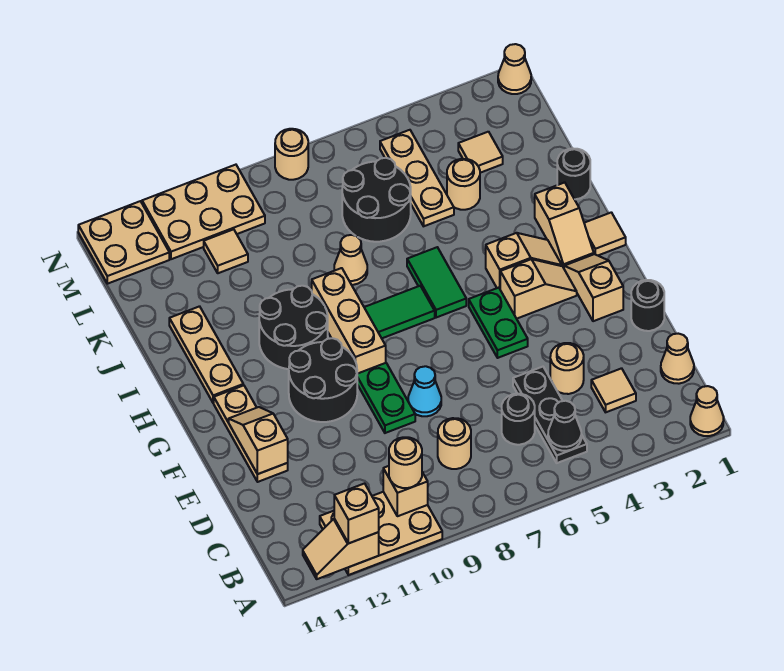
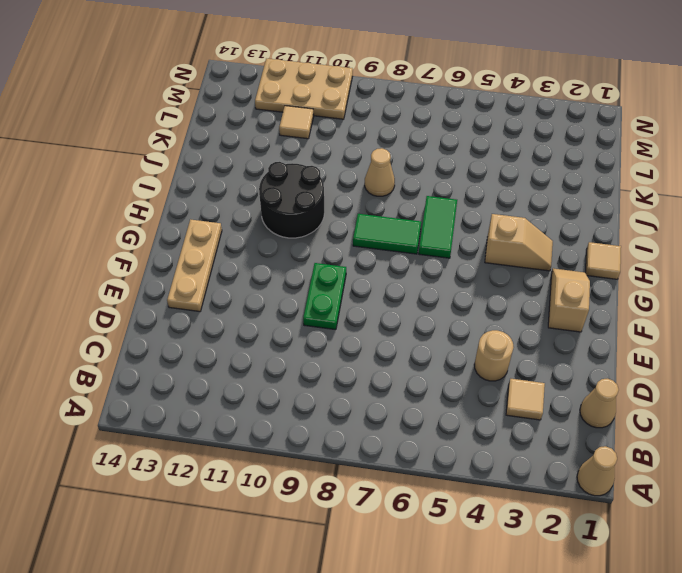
none -> tan 2x3 plate [320,492,442,575]
none -> black 1x3 plate [513,367,587,463]
none -> black 1x1 round brick [502,394,535,445]
none -> tan 1x1 round brick [438,418,471,469]

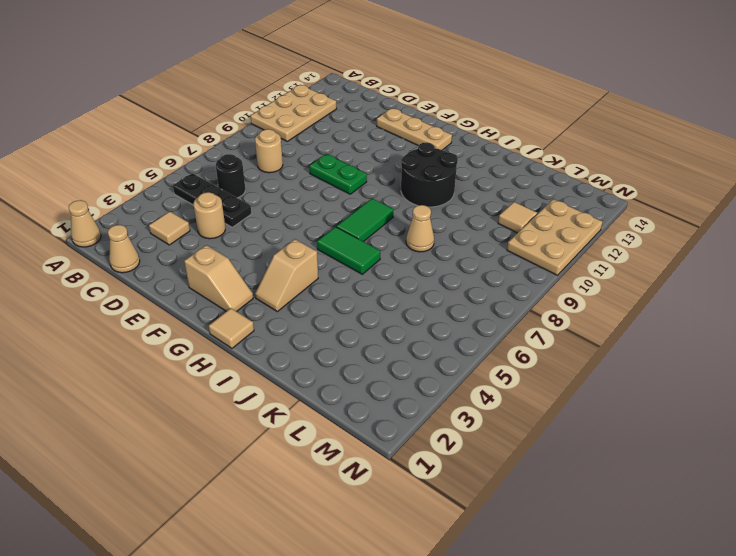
none -> black 1x1 round brick [631,280,664,331]
none -> cyan 1x1 cone [408,366,441,416]
none -> green 1x2 plate [469,288,528,358]
none -> black 2x2 round brick [289,338,357,422]

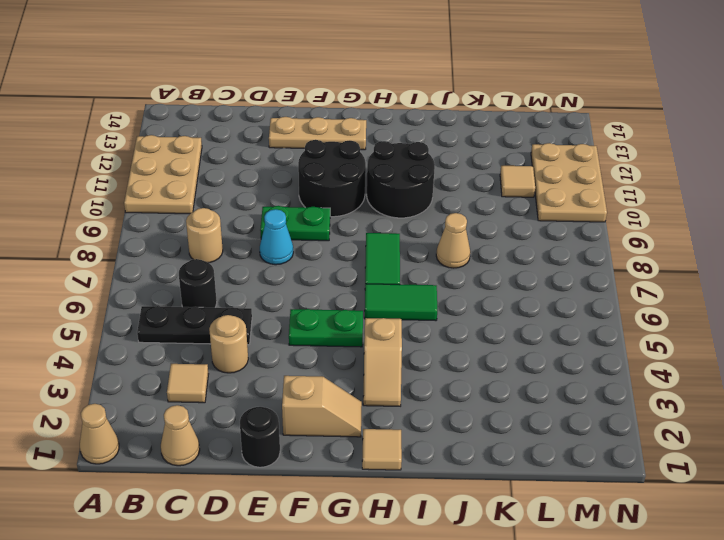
none -> tan 1x2 slope [500,259,577,319]
none -> tan 1x3 brick [312,268,386,374]
none -> tan 1x2 slope [535,182,594,268]
none -> tan 1x3 plate [169,306,243,403]

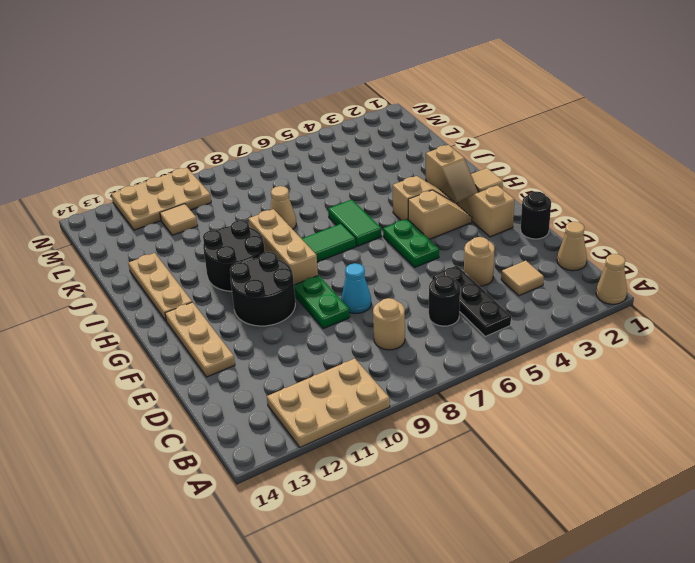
none -> black 1x1 round brick [557,148,590,199]
none -> tan 1x1 round brick [447,159,480,210]
none -> tan 1x3 plate [380,130,454,226]
none -> black 2x2 round brick [342,158,411,242]

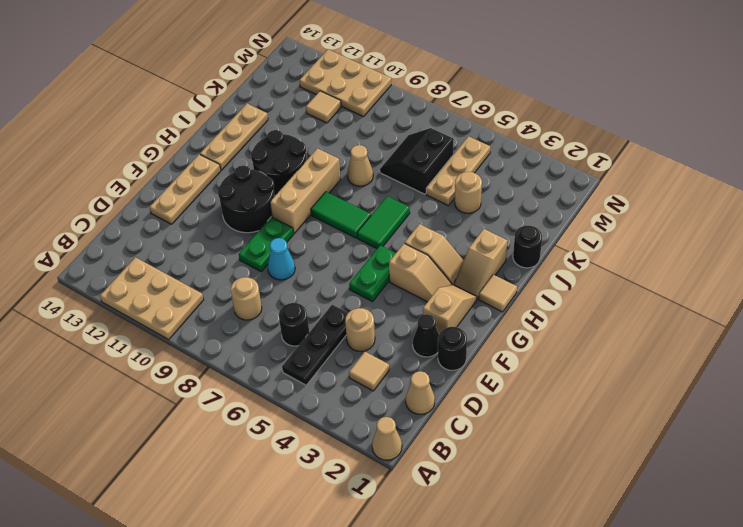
black 1x1 cone [413,314,439,357] -> black 1x1 cone moved to [548,401,581,451]
black 2x2 slope [380,128,454,194] -> black 2x2 round brick [342,158,411,242]
none -> tan 1x1 tile [458,132,503,173]
none -> tan 2x2 plate [78,201,169,284]
none -> tan 1x1 cone [498,44,531,94]
none -> tan 1x1 round brick [275,129,308,180]

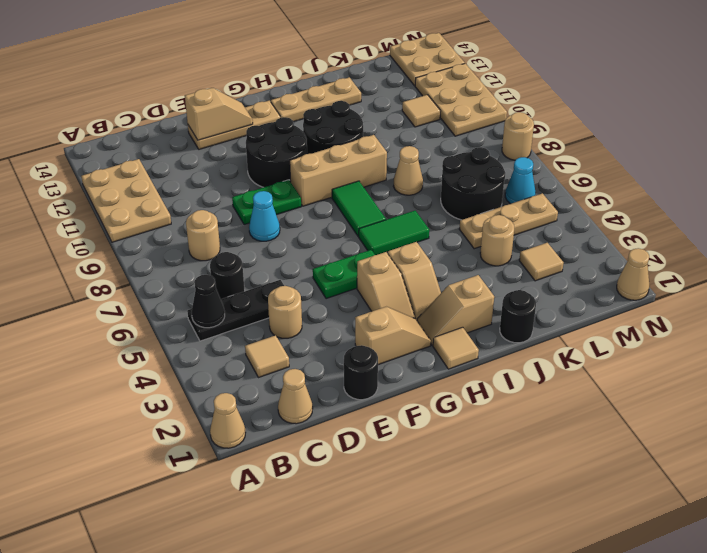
cyan 1x1 cone [505,157,536,204] -> none
none -> tan 1x2 slope [303,519,379,579]
none -> tan 1x1 brick [383,466,428,516]
none -> tan 1x1 brick [334,484,379,543]
none -> tan 1x1 round brick [389,437,422,488]

